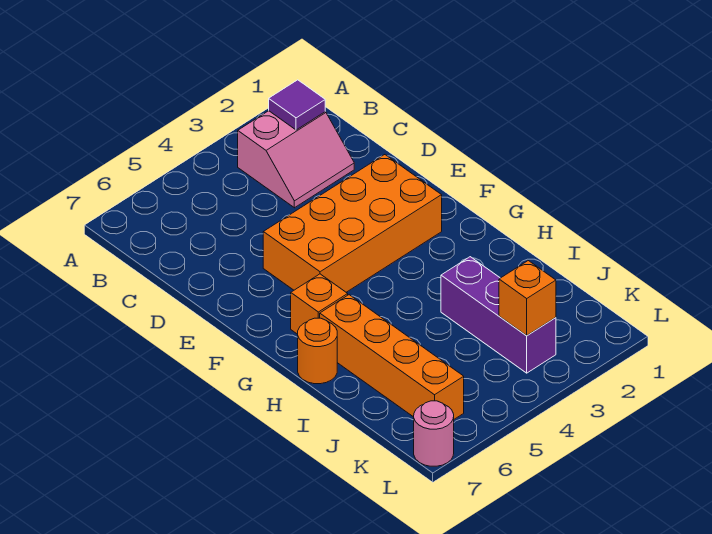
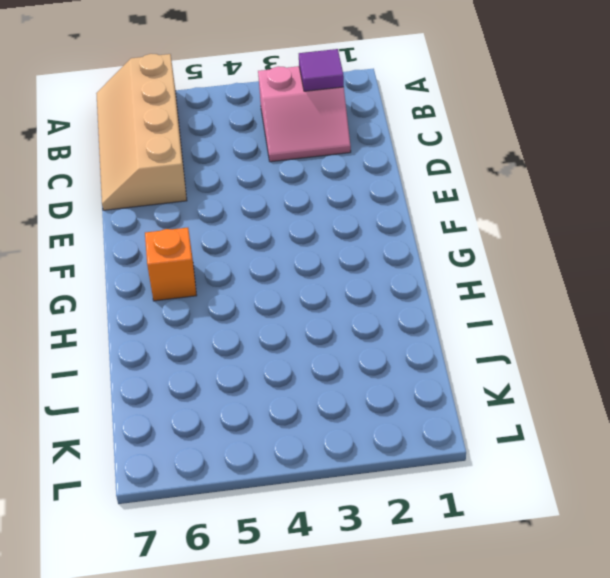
tan 2x4 slope [96,54,187,210] -> none
none -> orange 2x4 brick [263,155,442,292]
none -> orange 1x4 brick [320,295,464,419]

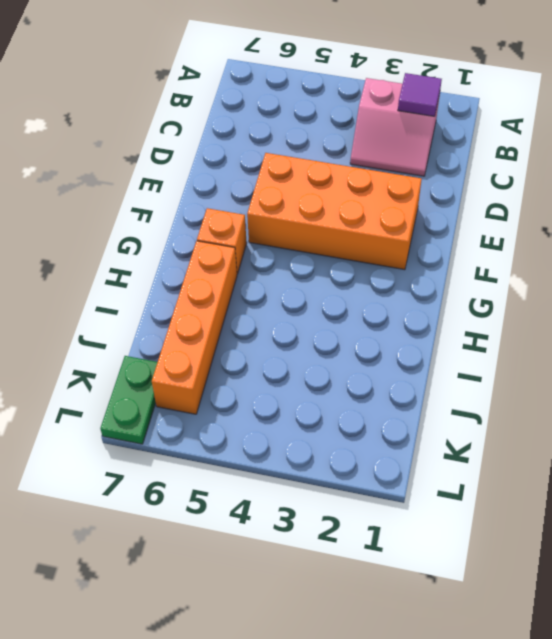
green 1x2 plate [100,356,158,444] -> pink 1x1 round brick [414,401,454,466]
none -> orange 1x1 round brick [298,318,337,384]
none -> purple 1x3 brick [441,257,556,373]

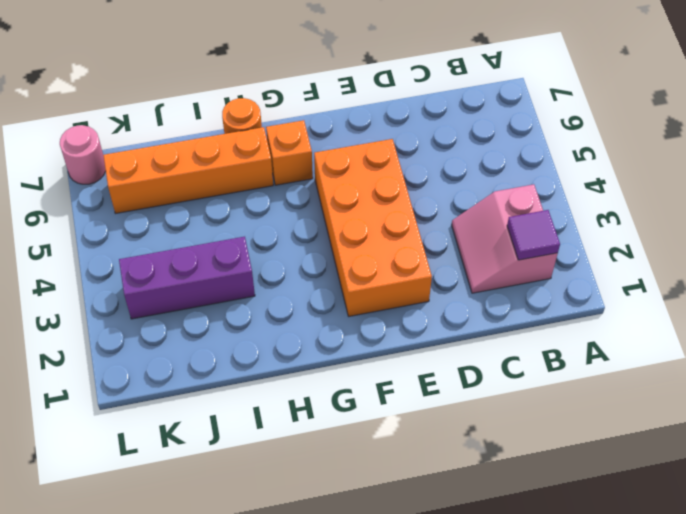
none -> orange 1x1 brick [499,261,556,336]

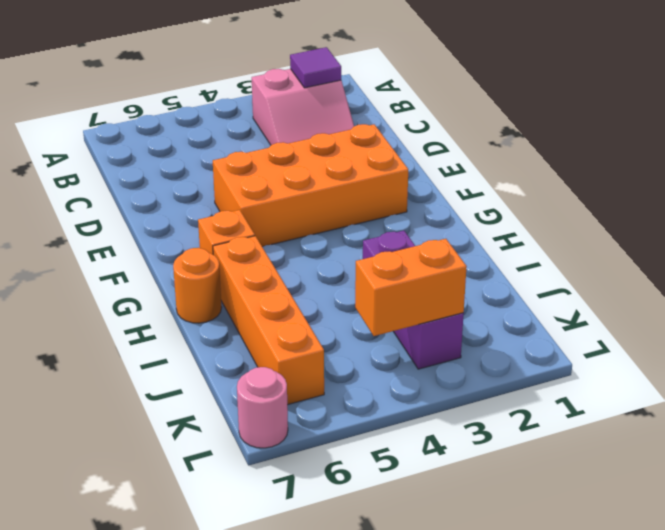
orange 1x2 brick [355,239,467,336] -> orange 1x1 brick [499,261,556,336]

